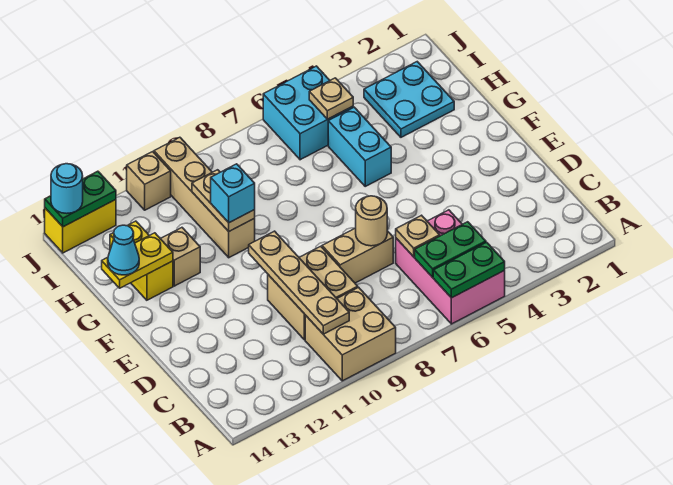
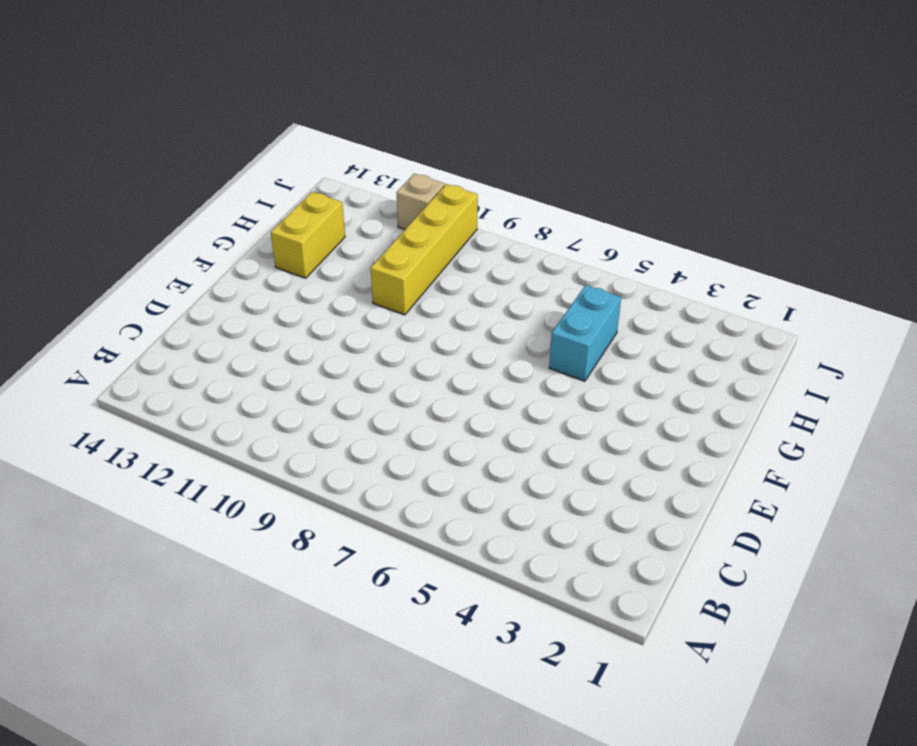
yellow 1x4 brick [371,184,478,315] -> tan 1x4 brick [154,137,255,258]
none -> pink 2x3 brick [396,210,505,324]
none -> tan 2x2 brick [305,287,396,381]
none -> tan 2x2 brick [268,246,358,340]

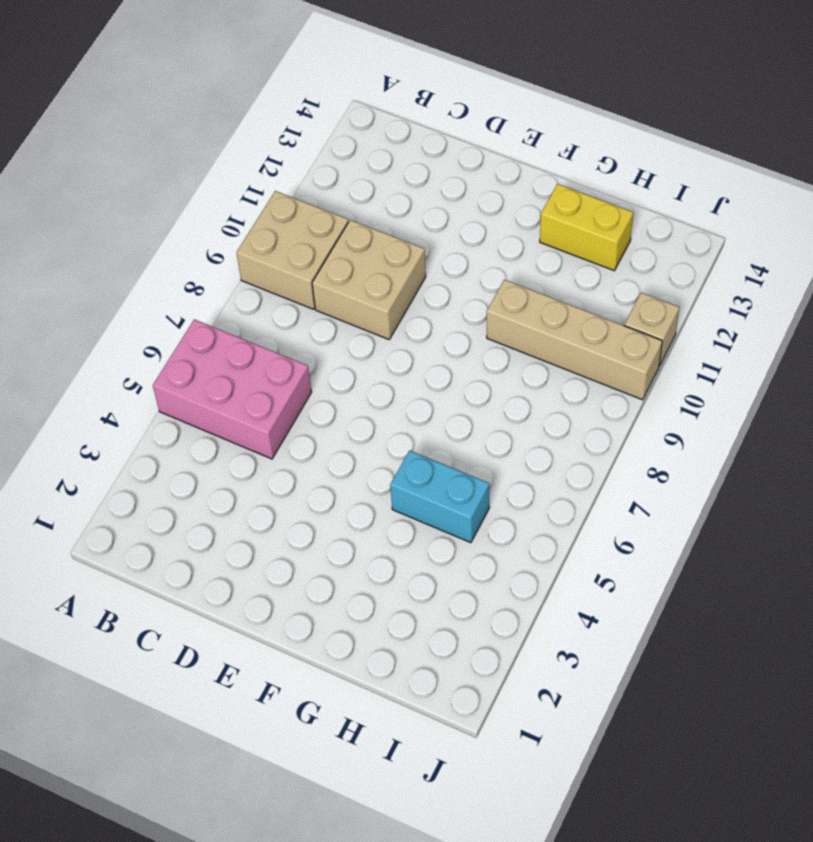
none -> tan 1x2 brick [322,228,393,283]
none -> tan 1x1 brick [161,228,200,286]
none -> cyan 2x2 plate [364,62,454,137]

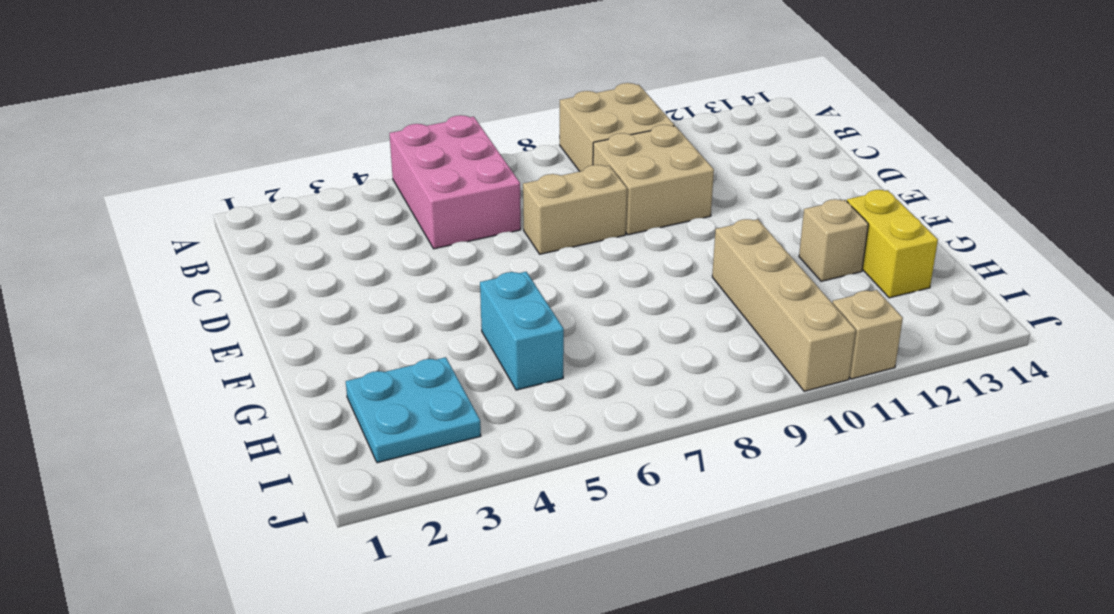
none -> cyan 2x2 brick [263,66,353,160]
none -> yellow 1x2 brick [45,200,116,253]
none -> green 1x2 plate [433,242,505,298]

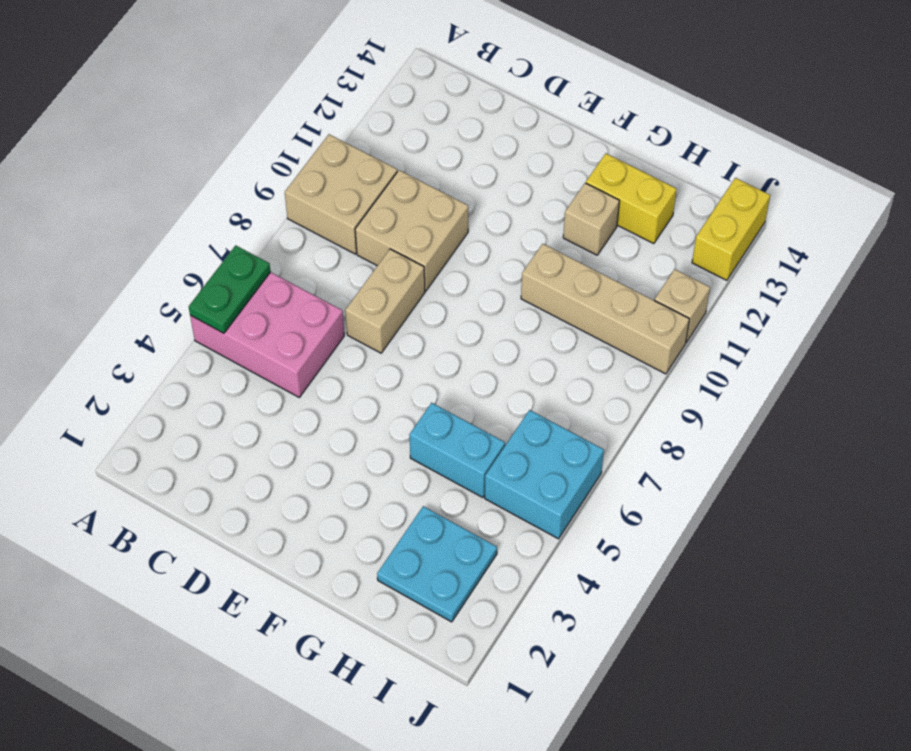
none -> green 1x2 plate [415,222,486,277]
none -> tan 1x4 plate [249,231,349,334]
none -> tan 1x1 plate [396,215,440,257]

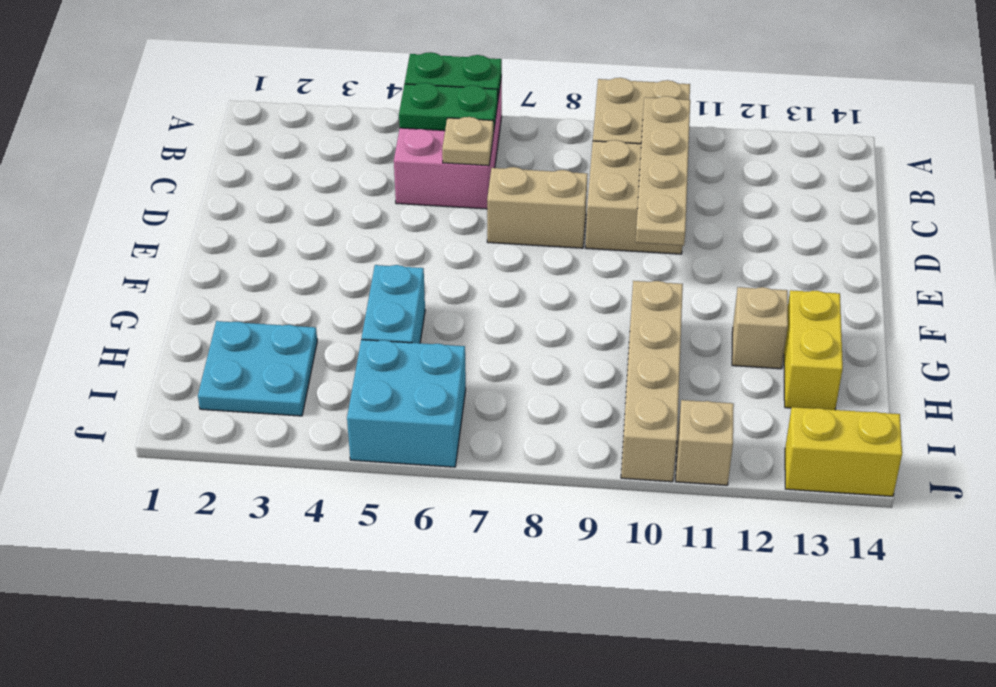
none -> tan 1x1 round brick [356,196,387,246]
none -> tan 1x2 plate [192,170,255,231]
none -> yellow 1x2 plate [102,233,173,288]

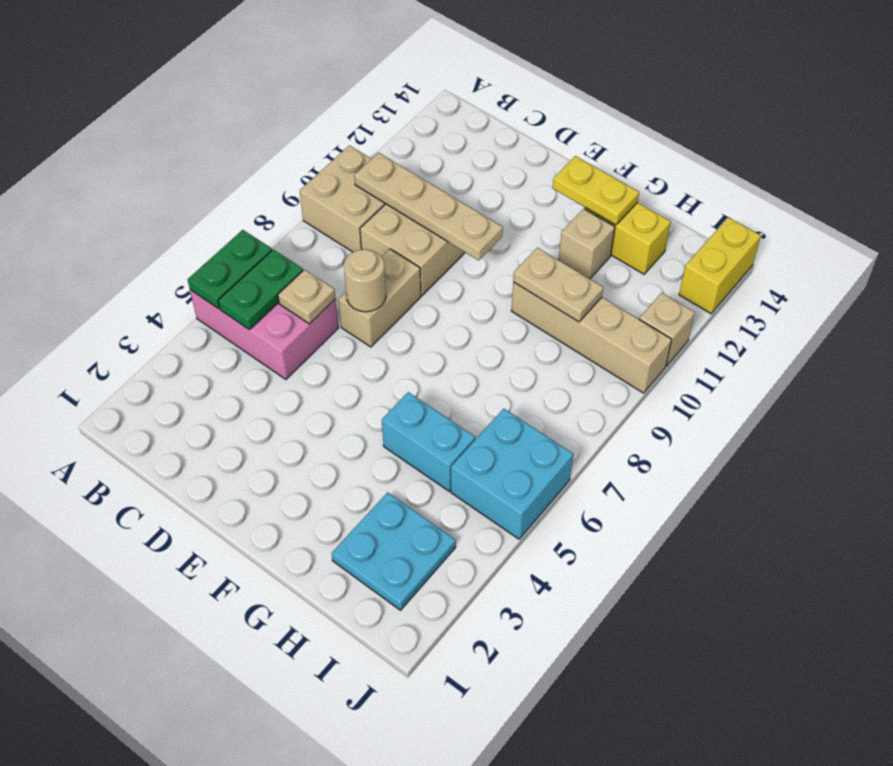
yellow 1x2 plate [552,156,639,225] -> yellow 1x2 plate turned to [102,233,173,288]
none -> tan 1x1 plate [309,78,353,119]
none -> green 1x2 plate [45,171,116,227]
none -> cyan 1x1 brick [211,164,255,223]

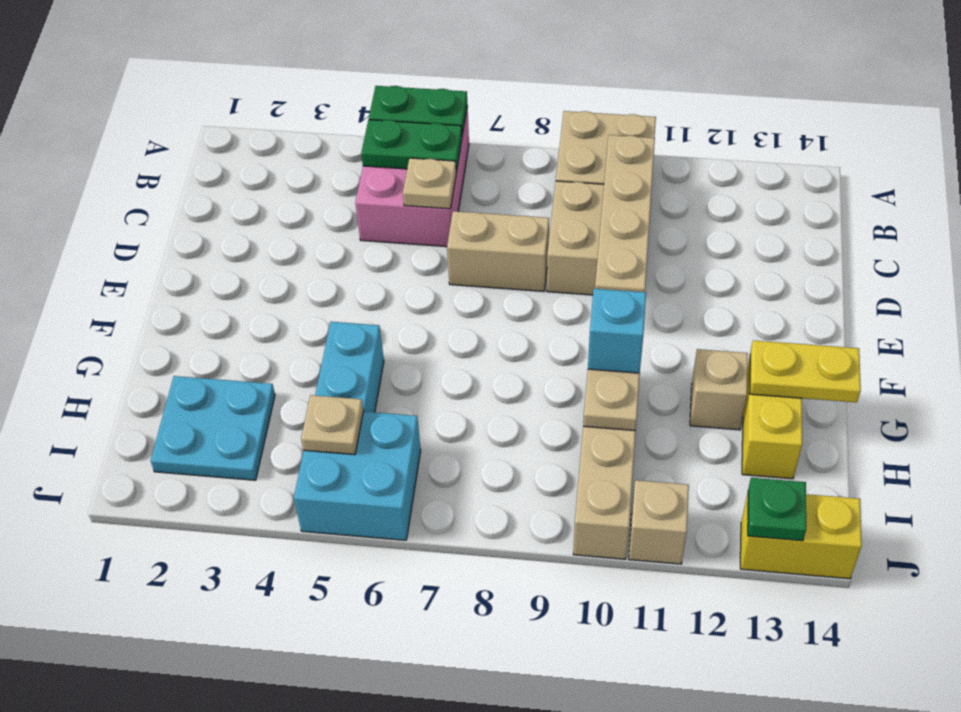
green 1x1 plate [748,478,806,541] -> green 1x2 plate [45,171,116,227]
none -> tan 1x1 round brick [356,196,387,246]
none -> cyan 1x1 cone [108,225,139,275]
none -> cyan 1x1 round brick [51,164,83,214]

